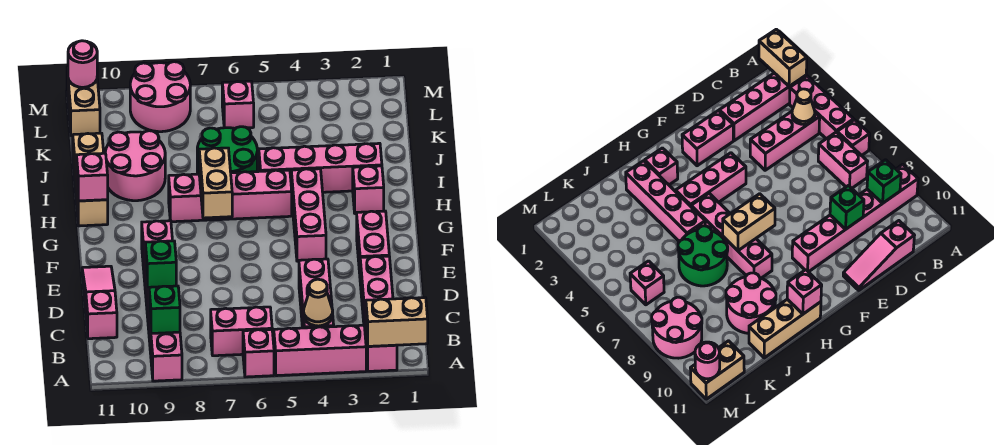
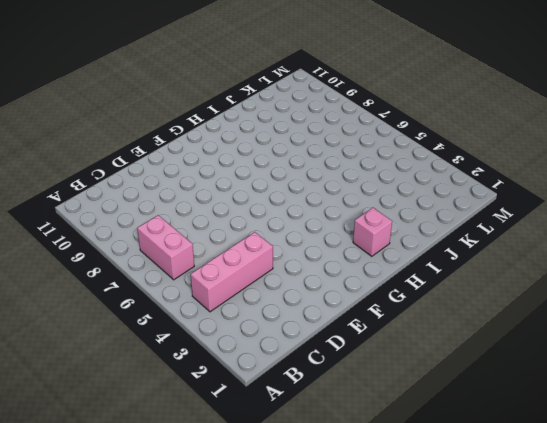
none -> pink 1x4 brick [360,256,397,371]
none -> pink 1x3 brick [274,325,366,376]
none -> pink 1x1 brick [243,329,274,377]

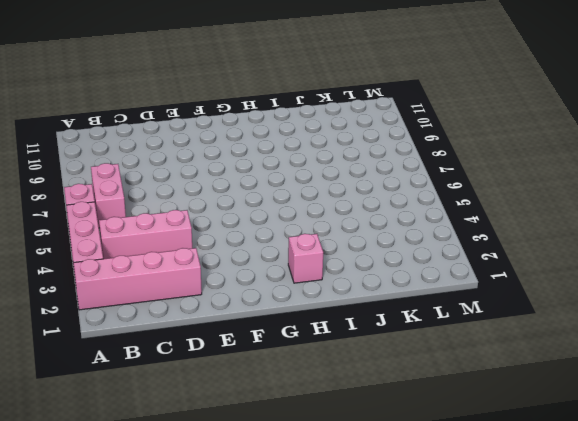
none -> pink 1x6 brick [142,221,182,381]
none -> pink 1x3 slope [82,266,117,339]
none -> pink 1x2 brick [357,211,389,273]

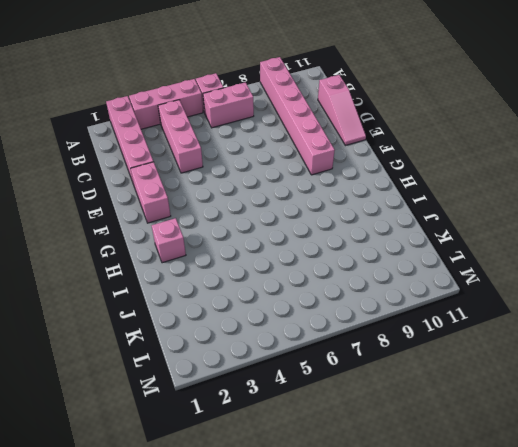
none -> pink 1x3 brick [291,169,326,261]
none -> pink 1x4 brick [169,170,292,222]
none -> tan 1x3 brick [73,133,108,226]

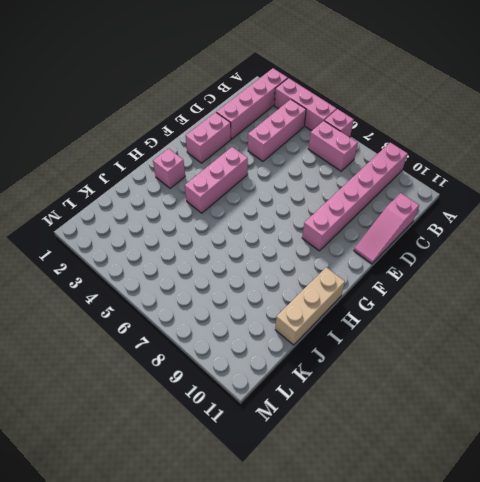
none -> pink 1x4 brick [169,170,292,222]
none -> pink 1x4 brick [259,143,382,192]
none -> green 2x2 round brick [197,127,257,174]

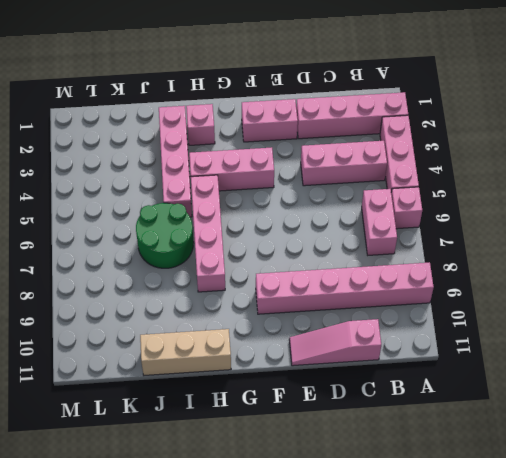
none -> pink 2x2 round brick [105,131,165,201]
none -> pink 1x1 brick [222,81,254,128]
none -> pink 2x2 round brick [130,62,190,132]

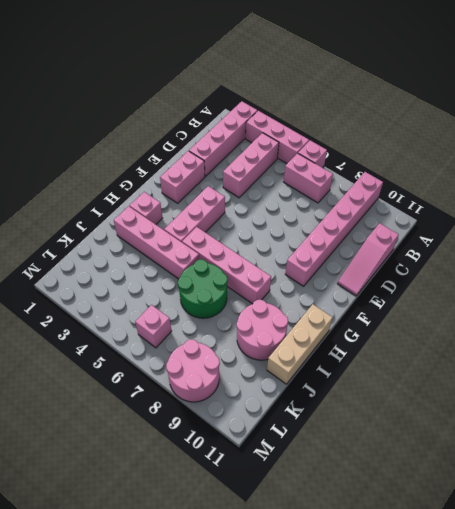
none -> tan 1x2 brick [67,67,100,136]
none -> tan 1x2 brick [366,298,428,346]
none -> tan 1x1 cone [304,279,333,326]

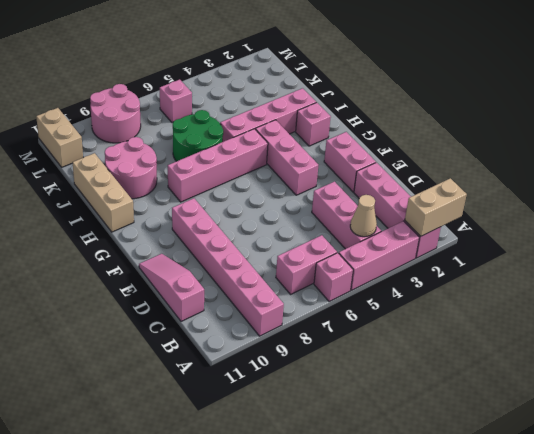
none -> green 1x1 brick [149,286,180,334]
none -> green 1x1 brick [145,241,176,288]
none -> tan 1x2 brick [199,148,232,218]

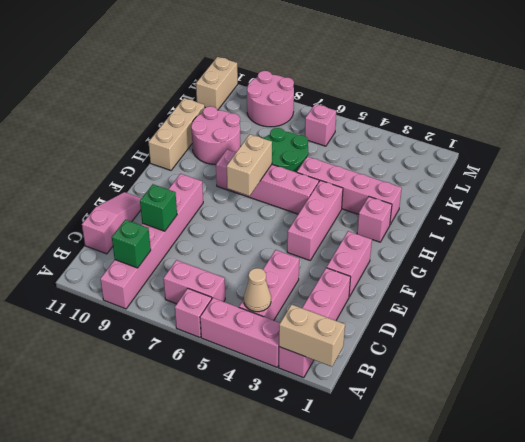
none -> pink 1x1 brick [77,153,108,201]
none -> pink 1x1 round brick [68,41,97,87]

